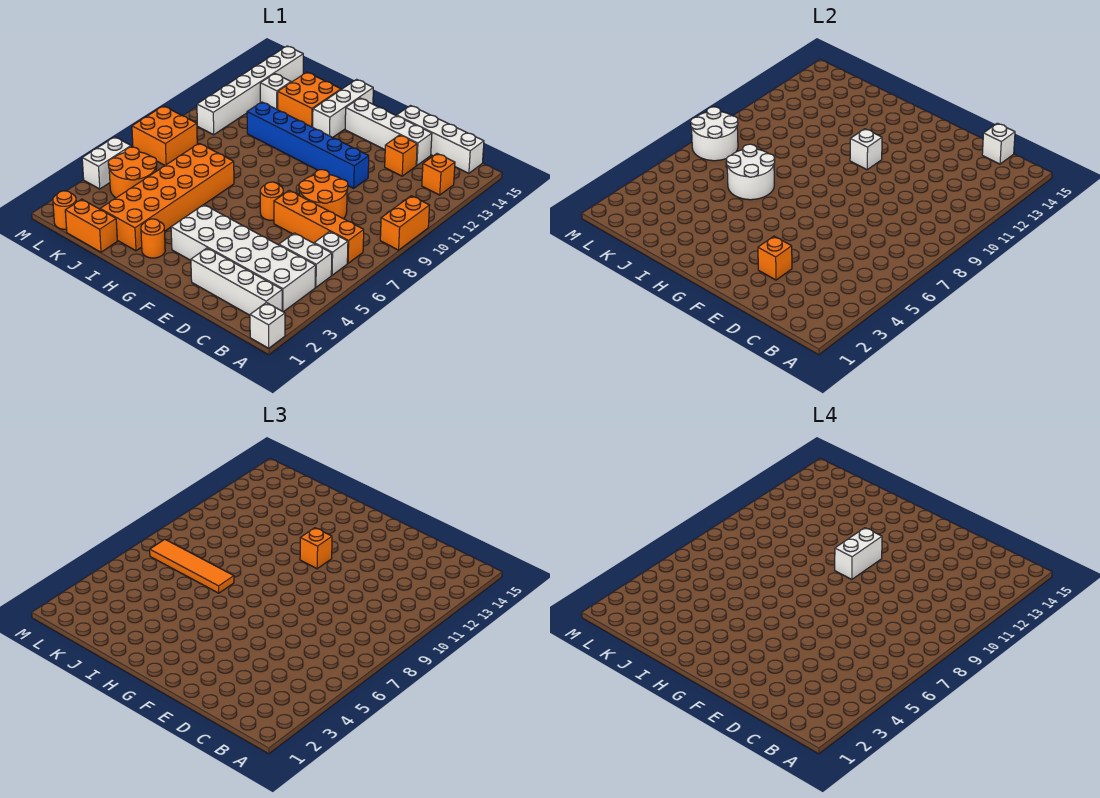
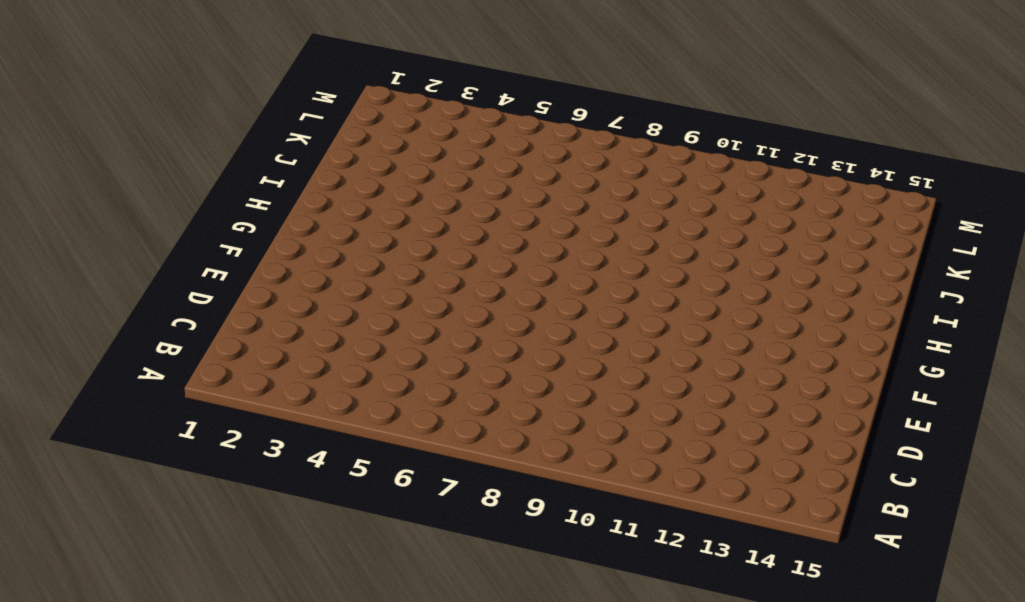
none -> white 1x1 brick [250,303,285,348]
none -> orange 1x2 brick [380,196,430,250]
none -> white 1x4 brick [191,248,282,315]
none -> white 2x6 brick [171,205,316,312]

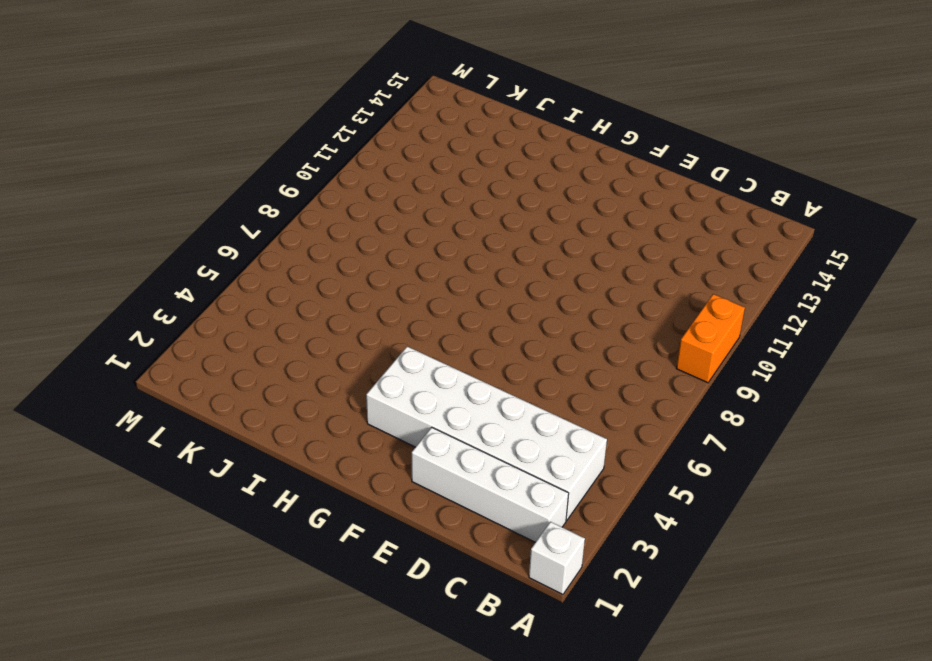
none -> white 1x2 brick [279,233,332,287]
none -> white 1x1 brick [314,232,348,275]
none -> orange 1x4 brick [274,190,364,263]
none -> orange 1x1 brick [422,154,455,195]

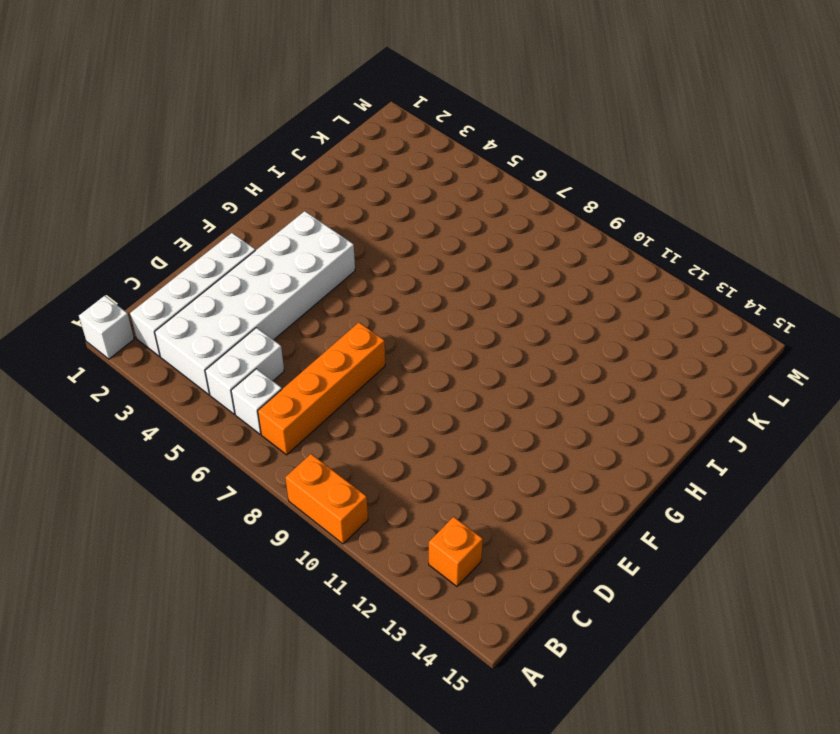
none -> white 1x4 brick [397,106,484,173]
none -> orange 2x2 round brick [299,170,348,219]
none -> orange 1x1 brick [385,135,417,176]
none -> white 1x4 brick [345,98,432,165]

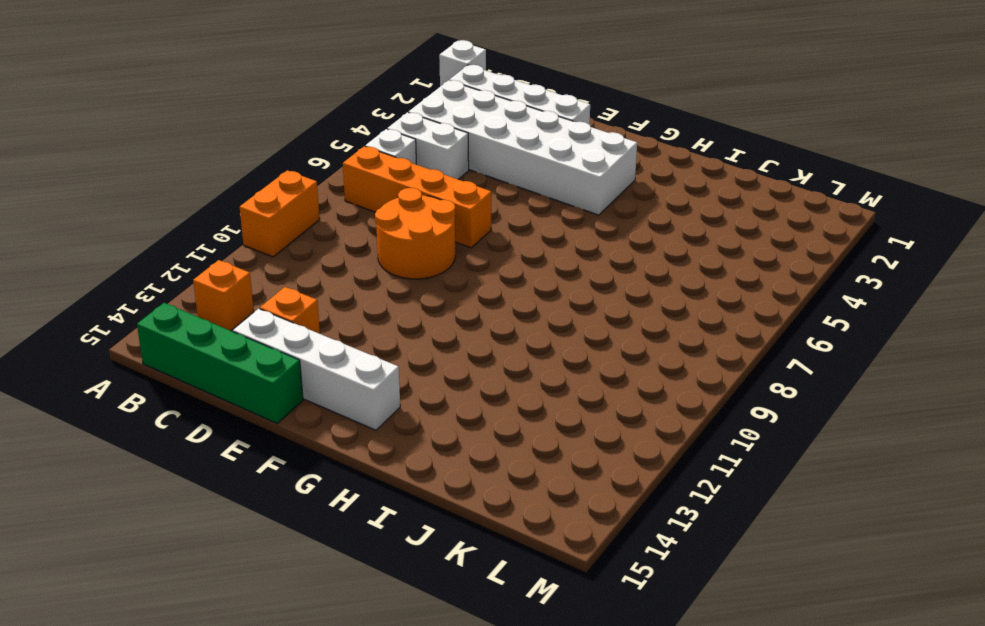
green 1x4 brick [137,303,303,423] -> white 1x4 brick [397,106,484,173]
none -> blue 1x6 brick [247,102,369,188]
none -> orange 1x1 round brick [260,182,283,220]
none -> orange 1x1 round brick [141,219,165,258]
none -> white 1x3 brick [313,79,373,137]

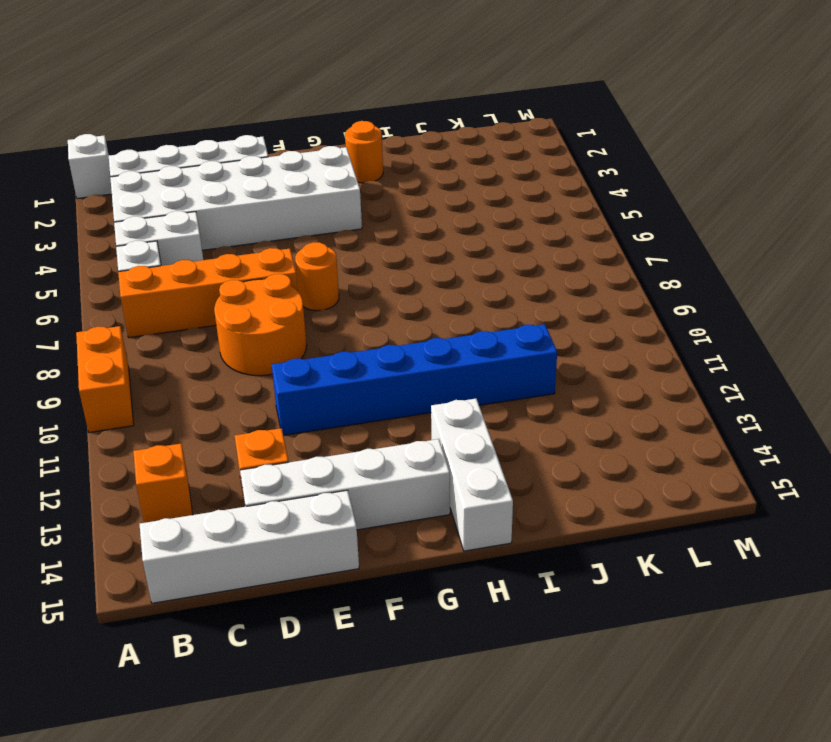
none -> orange 2x6 brick [100,143,234,251]
none -> orange 2x2 brick [278,72,341,127]
none -> orange 1x2 brick [65,199,117,252]
none -> orange 2x2 round brick [108,147,157,198]

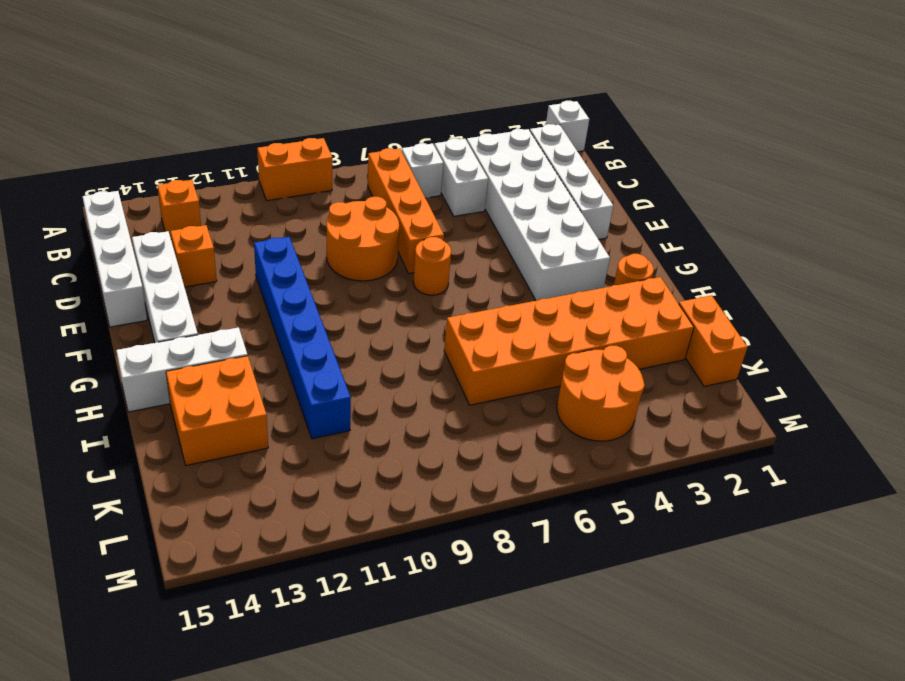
none -> white 1x1 brick [260,74,291,110]
none -> orange 1x1 round brick [53,191,76,229]
none -> orange 2x2 brick [132,106,197,165]
none -> white 1x6 brick [197,46,303,135]

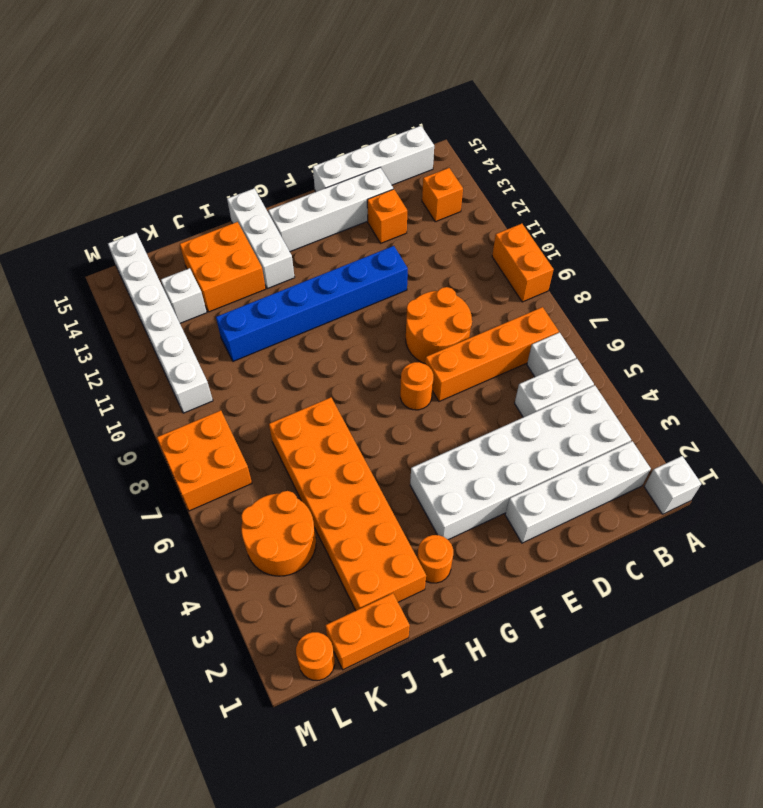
none -> white 1x2 brick [82,137,131,189]
none -> white 1x1 brick [982,123,1015,164]
none -> orange 1x1 brick [758,236,792,280]
none -> white 1x1 brick [850,129,882,170]

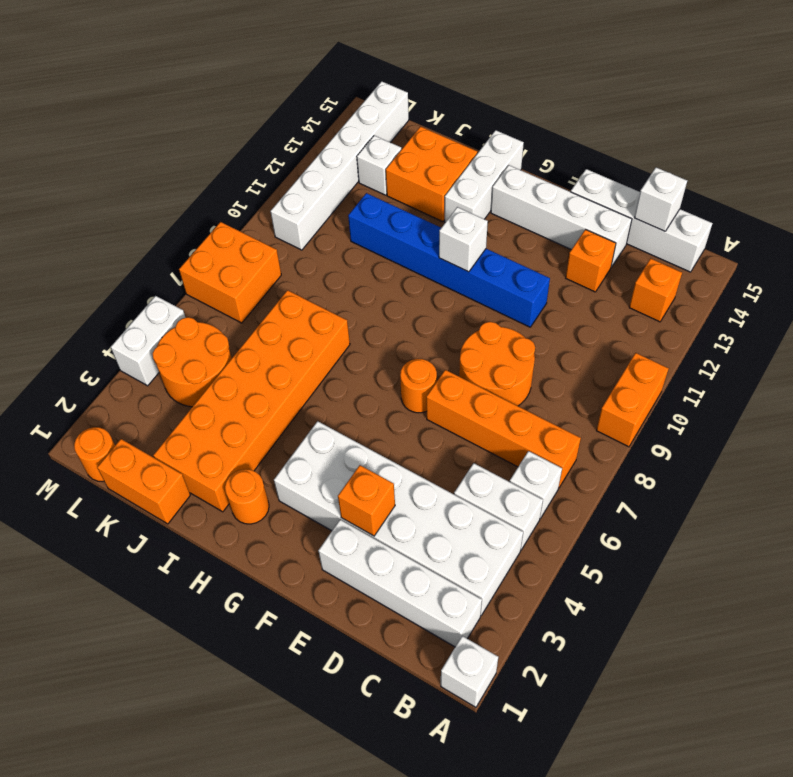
none -> white 2x2 round brick [726,144,775,200]
none -> white 2x2 round brick [691,107,738,161]
none -> orange 1x1 brick [300,528,332,569]
none -> orange 1x4 tile [150,540,234,593]

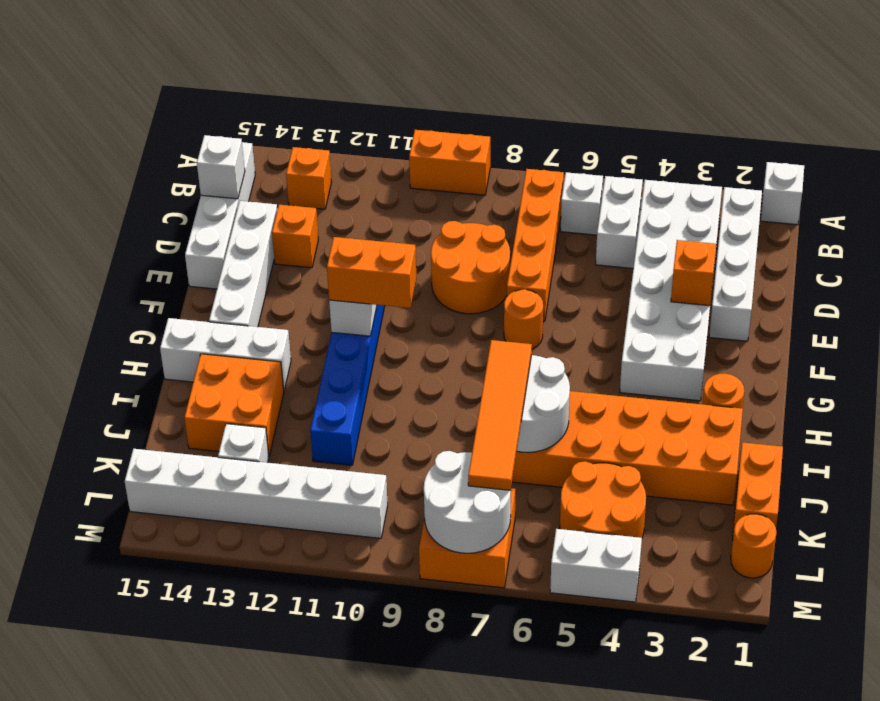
orange 1x2 brick [327,237,416,308] -> orange 1x1 brick [300,528,332,569]
none -> white 1x2 brick [835,528,882,579]

